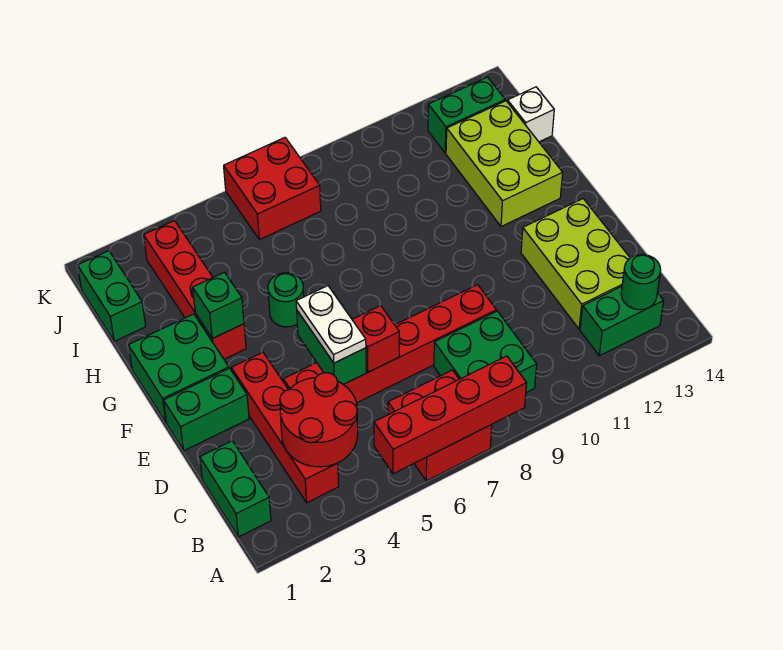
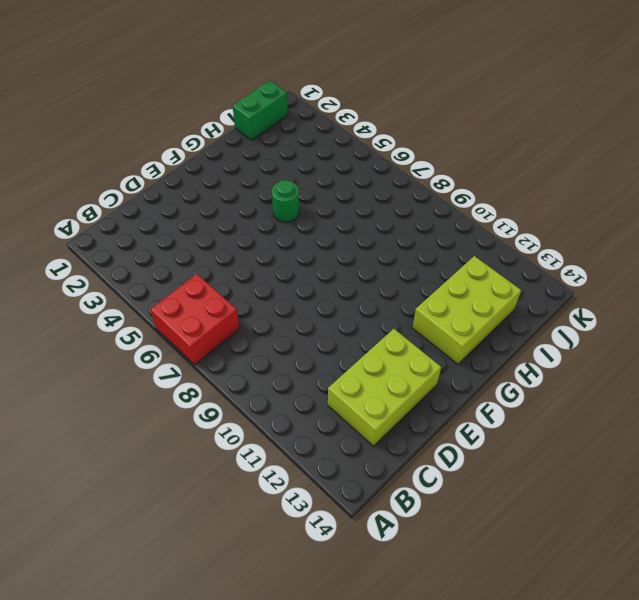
none -> green 1x2 brick [200,441,271,537]
none -> red 1x4 brick [231,352,339,503]
none -> green 2x2 brick [434,311,537,393]

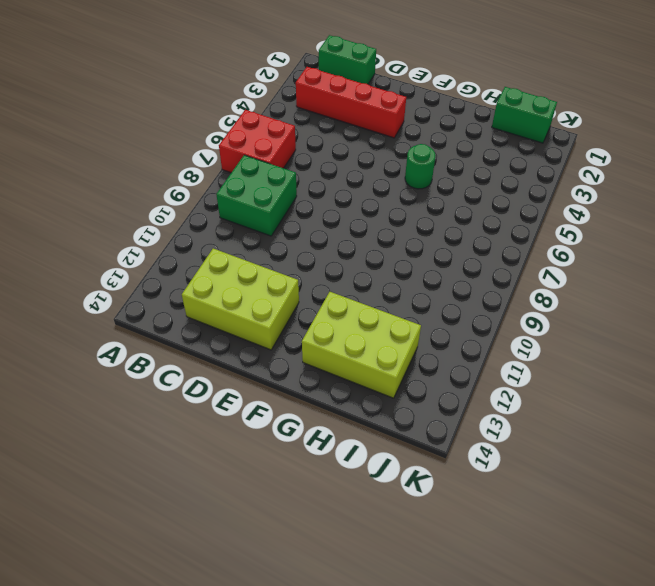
none -> green 1x2 brick [580,286,664,356]
none -> red 1x6 brick [283,285,496,403]
none -> green 1x2 brick [164,368,249,451]

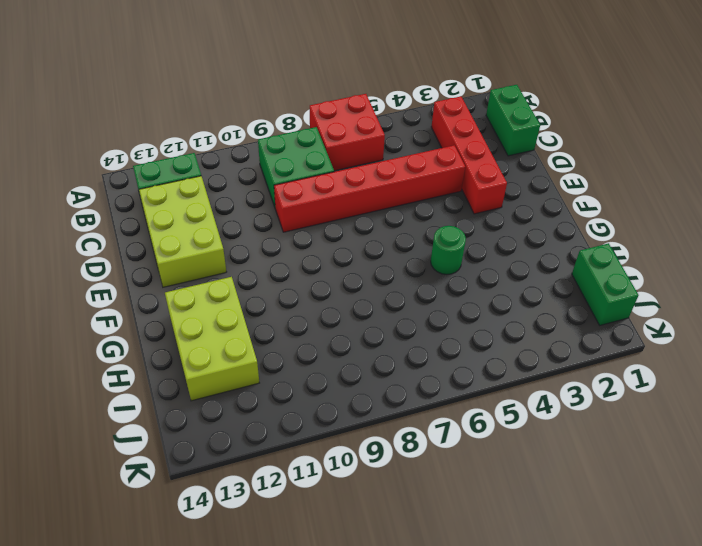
none -> green 1x2 brick [164,368,249,451]
none -> green 2x2 brick [128,314,229,423]
none -> red 1x4 brick [144,220,246,359]

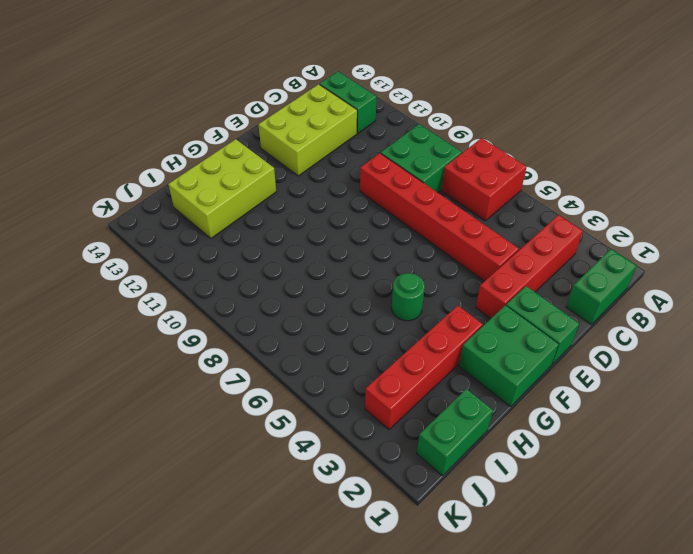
none -> white 1x1 brick [508,87,554,142]
none -> red 2x2 brick [224,138,321,240]
none -> green 1x2 brick [428,77,505,153]

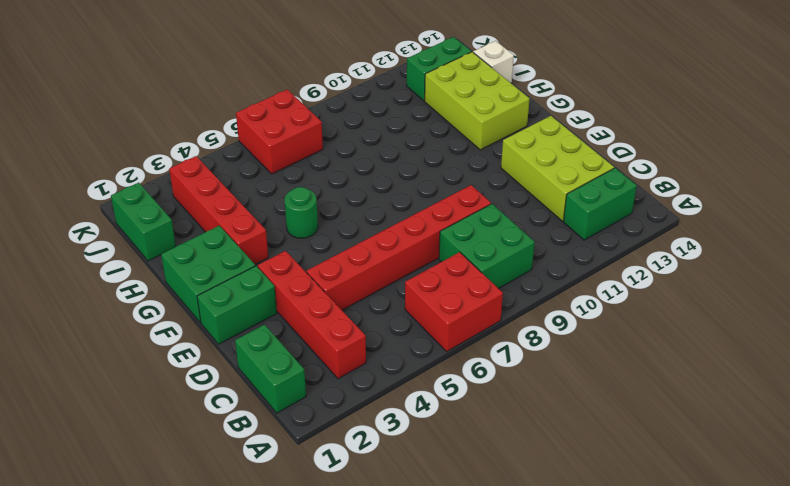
none -> red 1x4 brick [374,356,527,474]
none -> red 2x2 round brick [280,373,358,467]
none -> green 1x1 round brick [621,254,661,310]

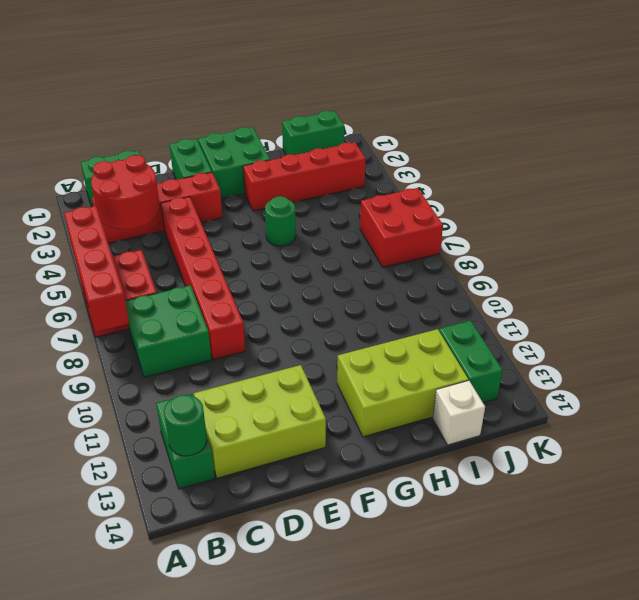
none -> green 1x2 brick [297,311,366,384]
none -> red 1x1 brick [352,306,399,372]
none -> green 1x1 brick [193,272,244,338]

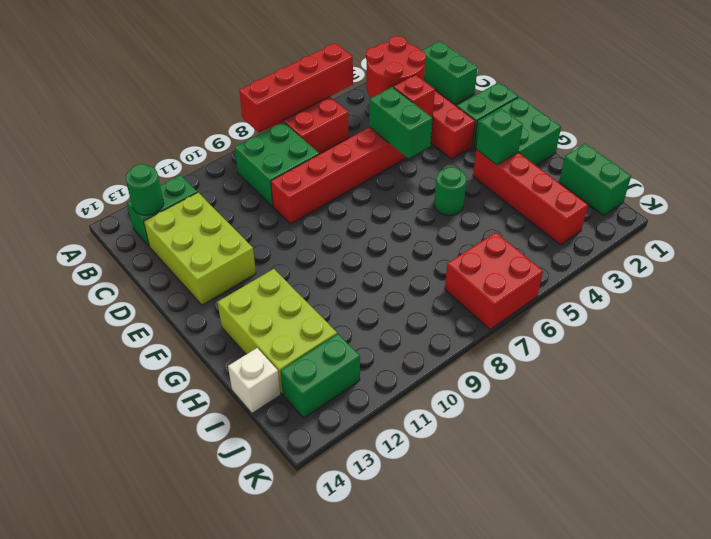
red 1x1 brick [393,75,435,117] -> red 1x1 brick moved to [352,306,399,372]
none -> white 1x2 plate [296,286,366,363]

